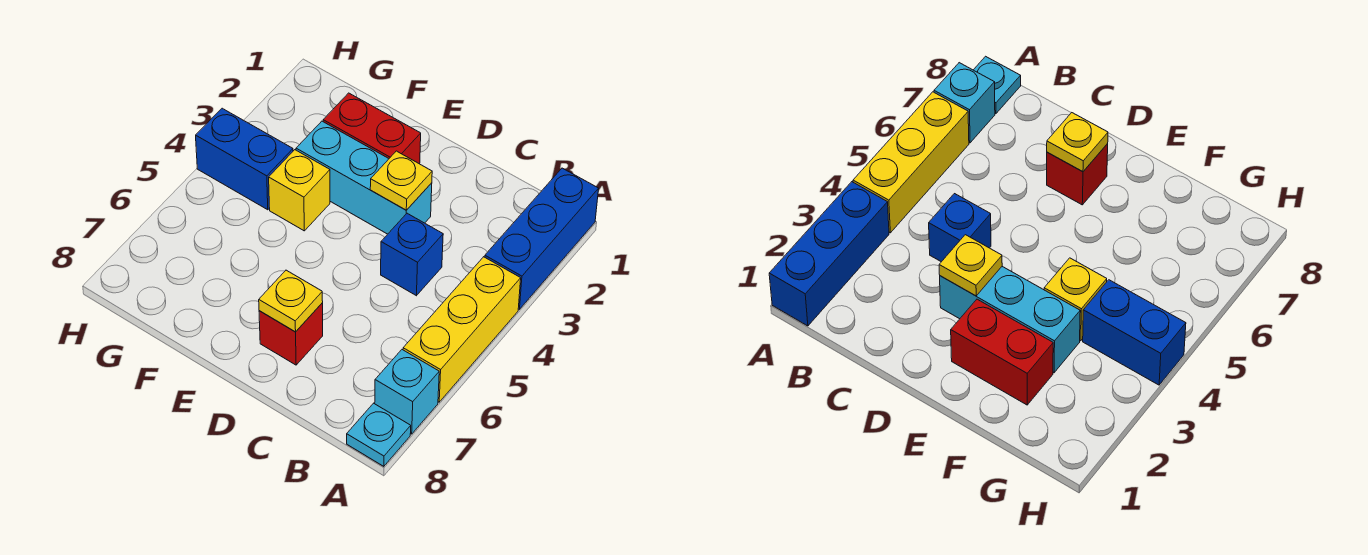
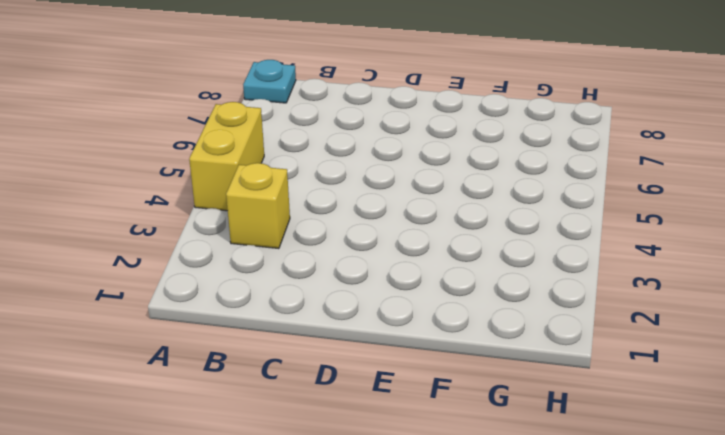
yellow 1x2 brick [189,102,264,211] -> yellow 1x3 brick [403,257,521,402]
yellow 1x1 brick [226,163,290,249] -> yellow 1x1 brick moved to [269,150,330,231]
none -> blue 1x3 brick [485,168,599,309]
none -> cyan 1x1 brick [375,350,439,434]
none -> blue 1x1 brick [381,213,443,296]

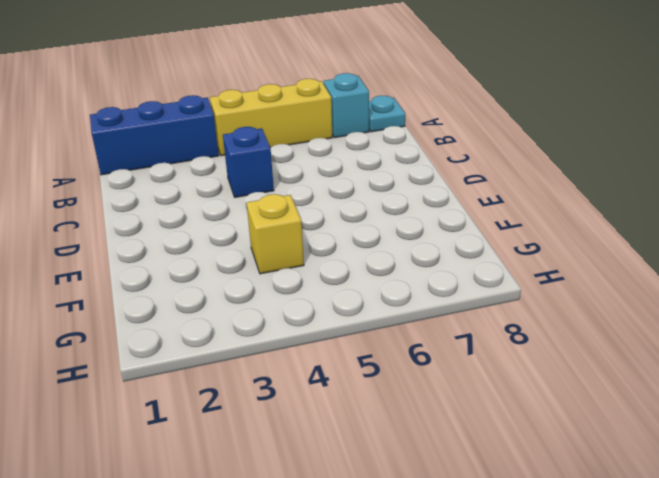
none -> cyan 1x3 brick [296,121,432,234]
none -> red 1x1 brick [259,303,323,365]
none -> red 1x2 brick [323,93,421,164]

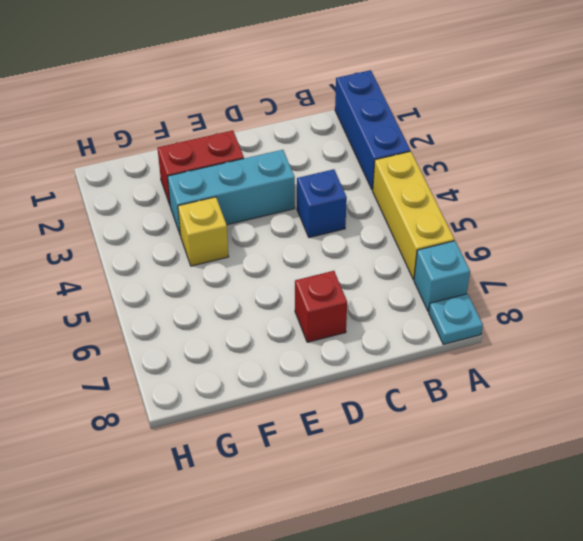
none -> blue 1x2 brick [196,108,293,210]
none -> yellow 1x1 plate [370,151,432,210]
none -> yellow 1x1 plate [259,270,323,332]

